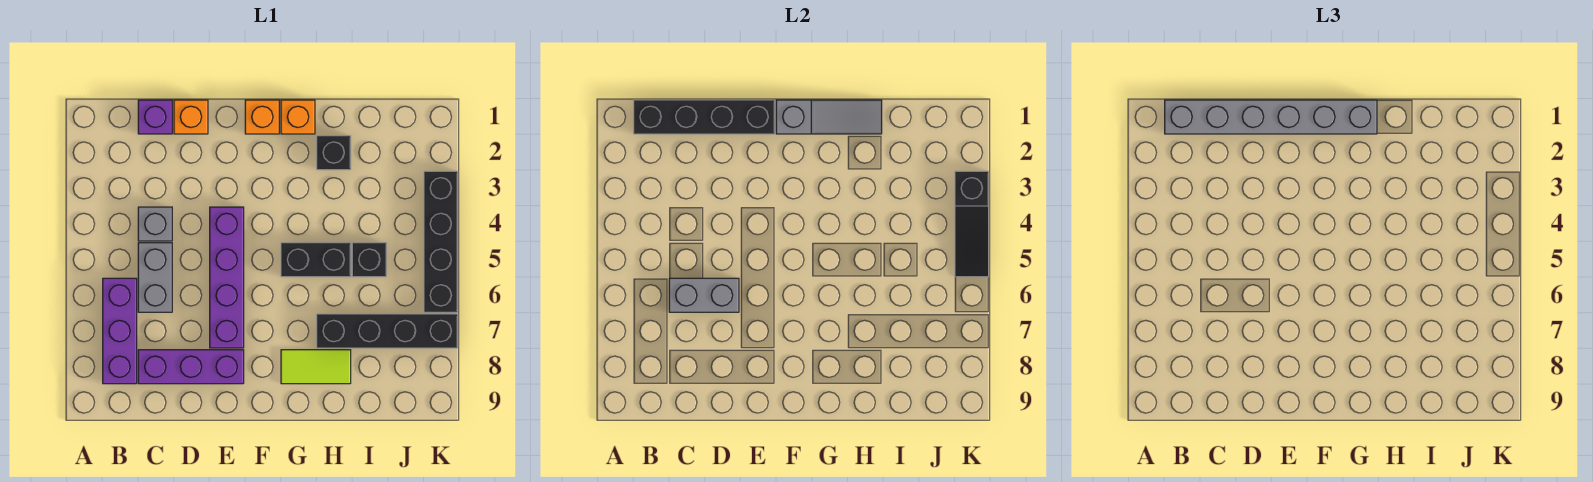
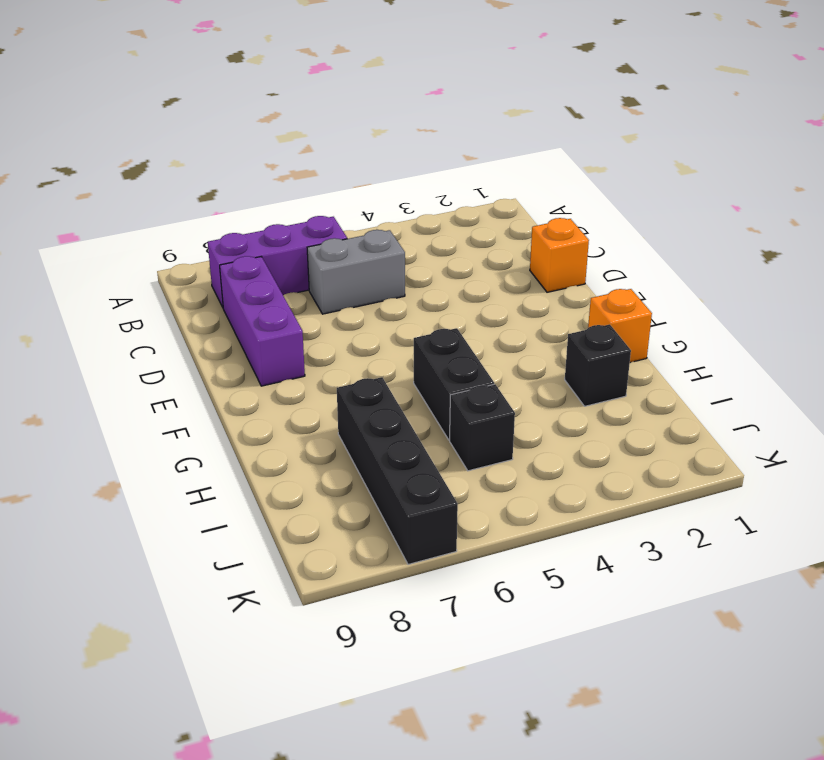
none -> purple 1x1 brick [138,100,172,134]
none -> grey 1x1 brick [138,207,172,241]
none -> purple 1x4 brick [210,207,244,348]

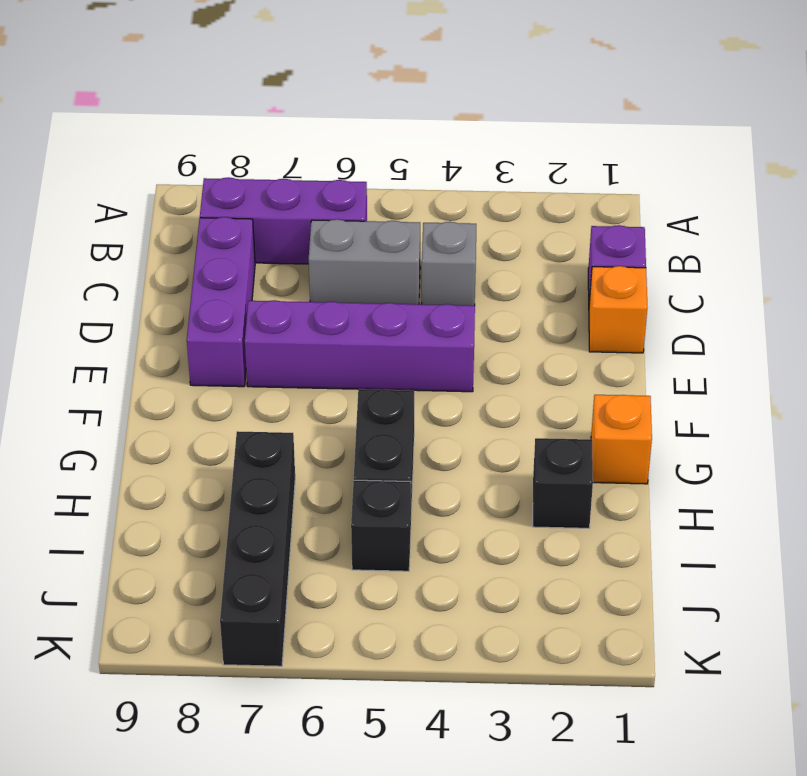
none -> orange 1x1 brick [245,100,279,134]
none -> lime 1x2 tile [281,350,351,384]
none -> black 1x4 brick [424,171,458,312]

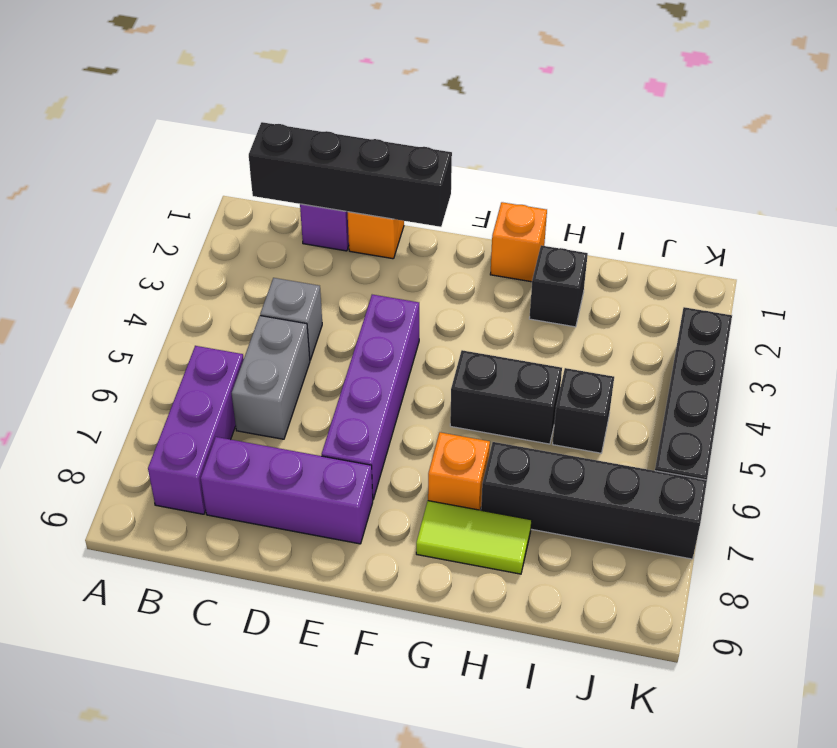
orange 1x1 brick [428,432,490,510] -> orange 1x1 brick moved to [245,100,279,134]
none -> grey 1x2 brick [669,278,739,312]
none -> grey 1x3 slope [776,100,882,134]
none -> black 1x3 slope [955,171,989,277]

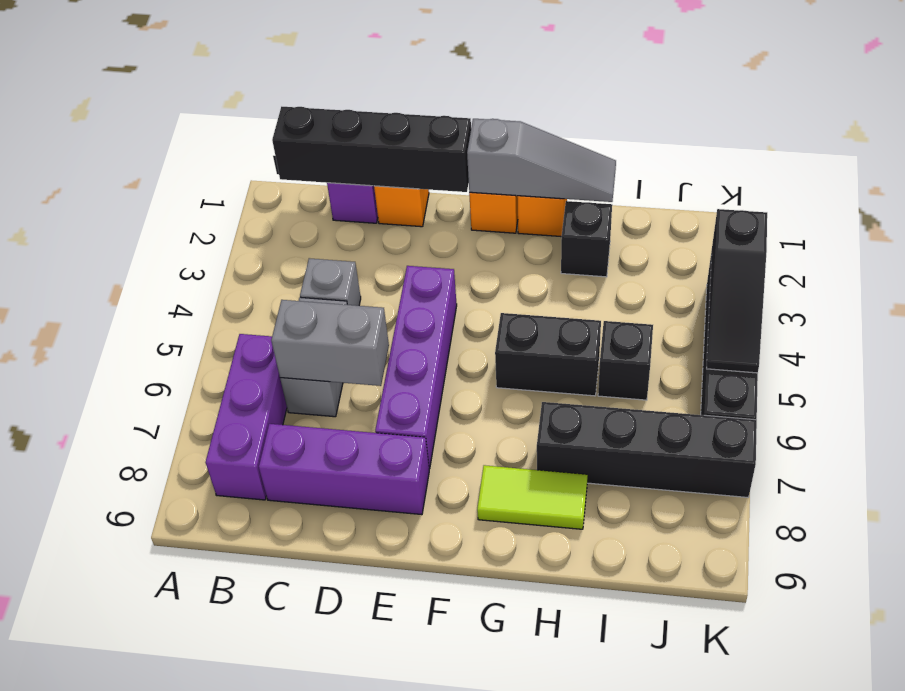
none -> grey 1x6 brick [1165,100,1377,134]

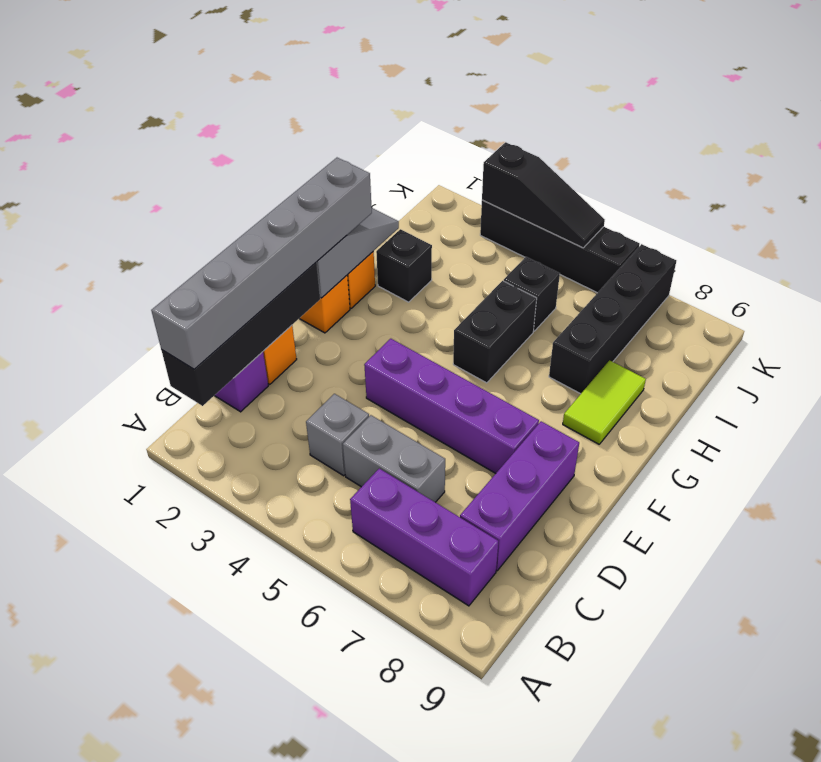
none -> grey 1x2 brick [669,278,739,312]

